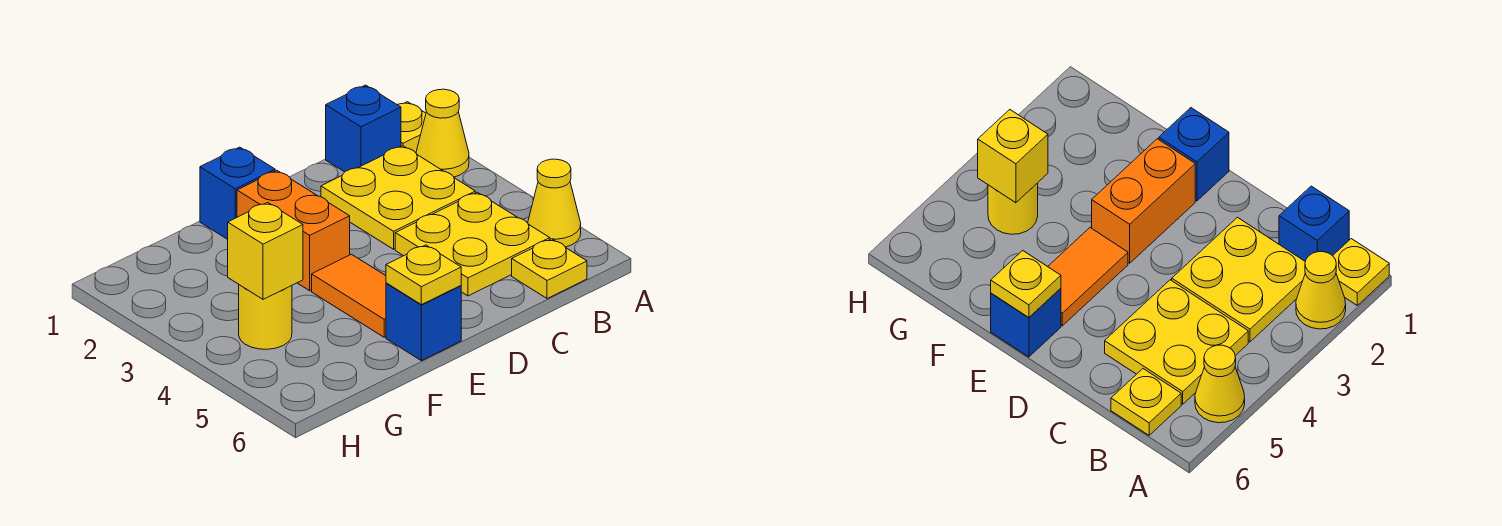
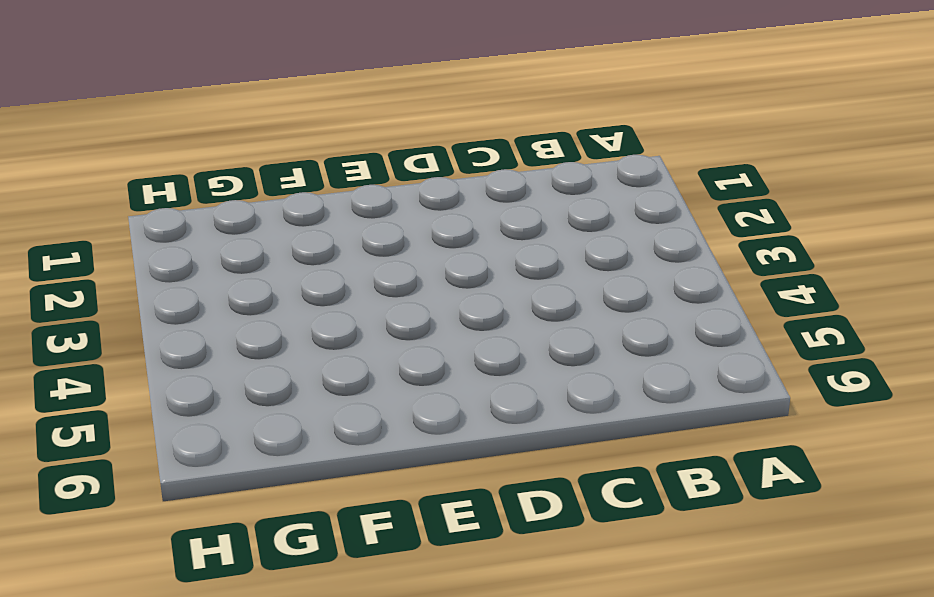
none -> yellow 1x1 plate [397,102,426,153]
none -> yellow 1x1 cone [416,89,469,177]
none -> yellow 1x1 cone [528,159,581,247]

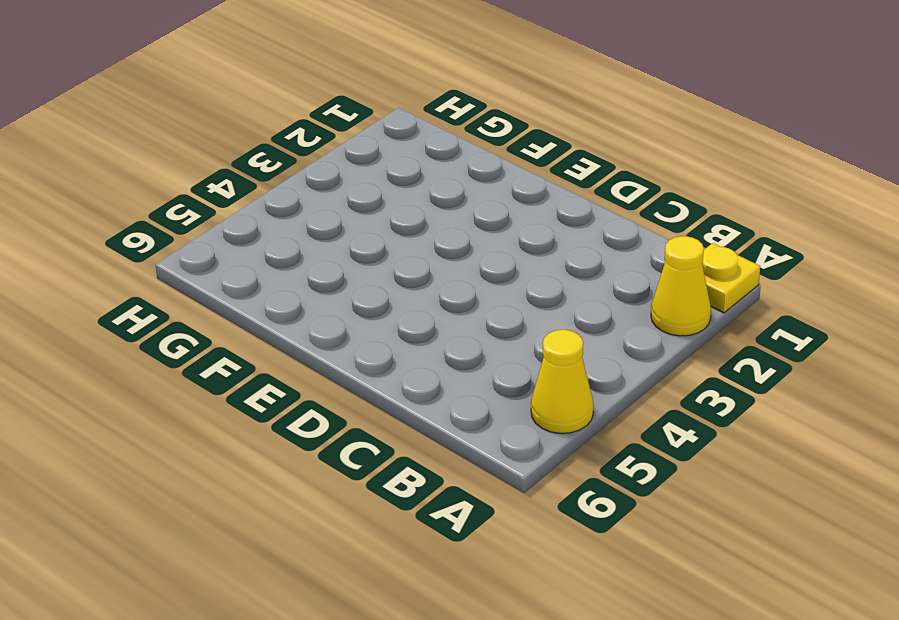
none -> blue 1x1 brick [326,85,401,172]
none -> yellow 2x2 plate [321,146,475,249]
none -> yellow 2x2 plate [395,192,550,296]

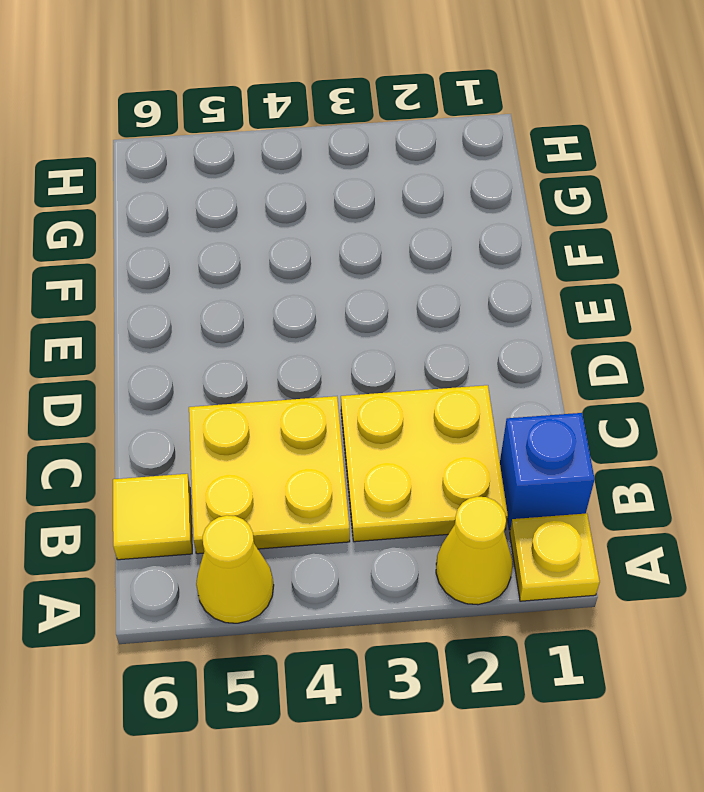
yellow 1x1 tile [113,474,192,560] -> yellow 1x1 plate [512,239,587,299]
none -> blue 1x1 brick [200,147,275,239]
none -> orange 1x2 brick [237,171,350,291]
none -> orange 1x2 tile [312,254,386,337]

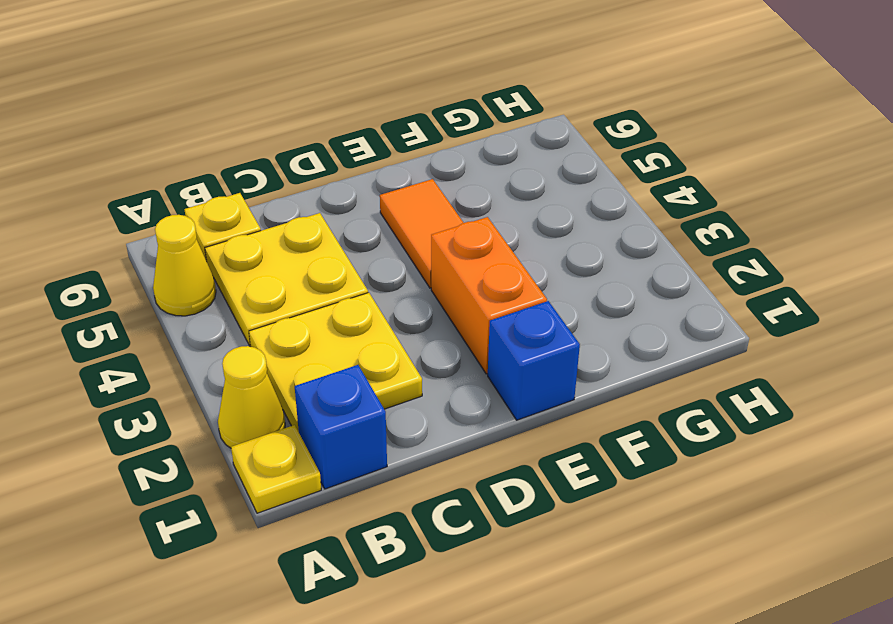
none -> blue 1x1 brick [386,283,461,361]
none -> yellow 1x1 round brick [239,285,292,349]
none -> yellow 1x1 plate [386,245,461,305]

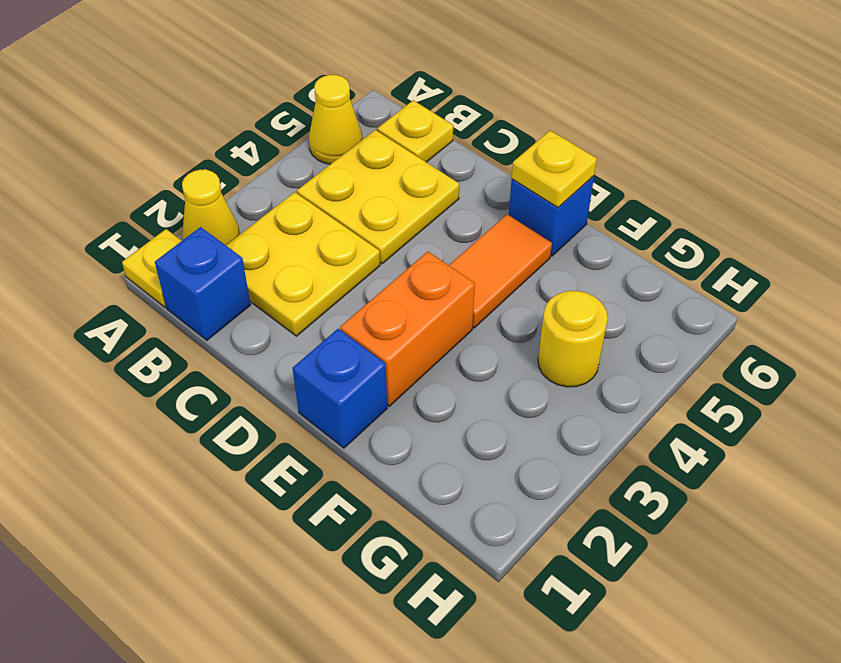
none -> yellow 1x1 brick [228,203,303,299]

